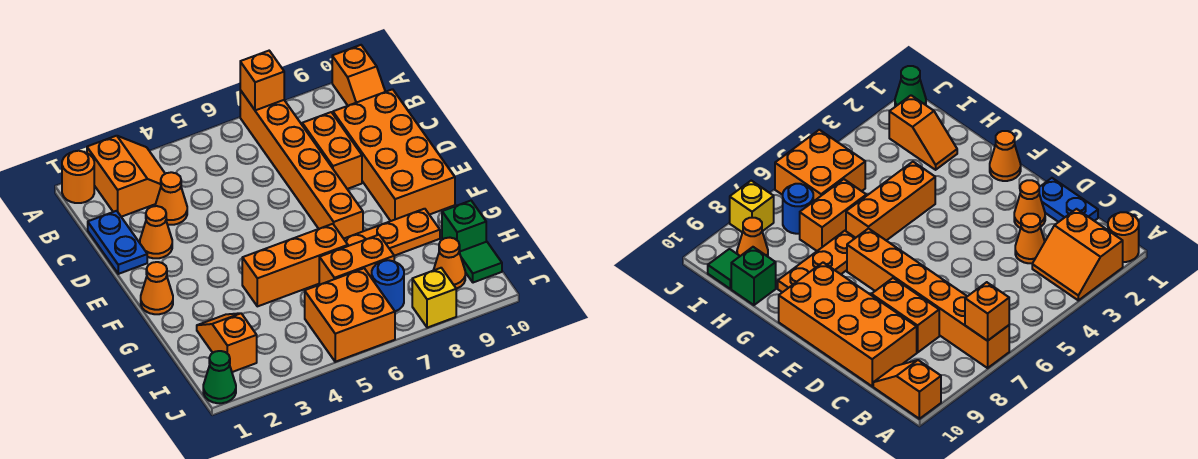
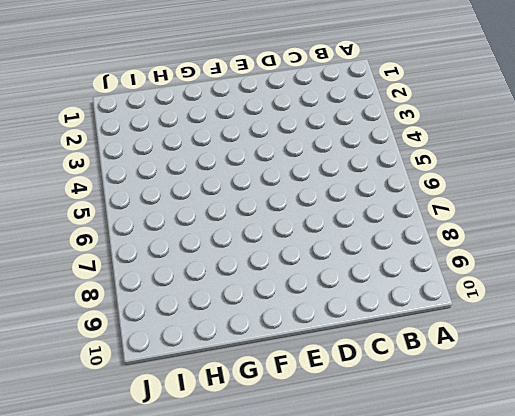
none -> orange 1x1 round brick [62,151,94,203]
none -> orange 2x2 slope [87,136,165,217]
none -> orange 1x6 brick [240,90,363,239]

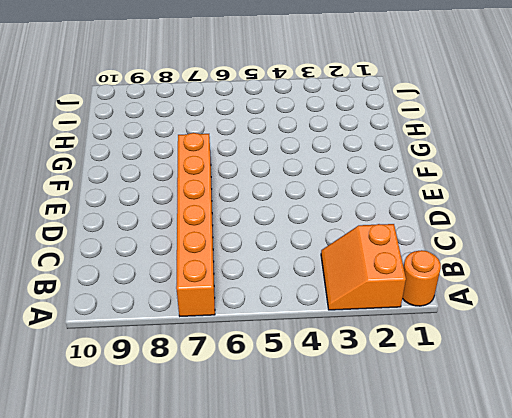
none -> orange 1x2 slope [332,45,385,106]
none -> blue 1x2 plate [88,211,147,274]
none -> orange 1x1 cone [155,172,187,225]

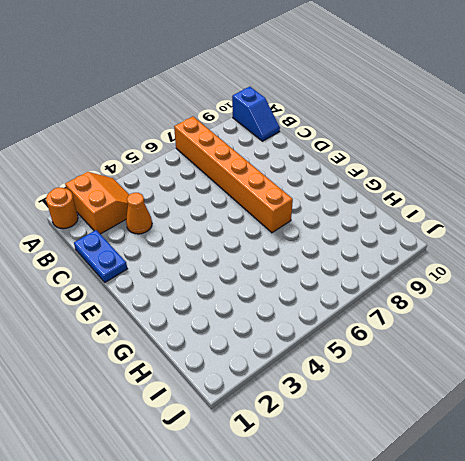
blue 1x2 slope [232,87,280,141] -> orange 1x2 slope [332,45,385,106]
none -> orange 1x2 brick [302,112,362,189]
none -> orange 2x4 brick [333,89,455,221]
none -> orange 1x1 cone [140,206,172,258]

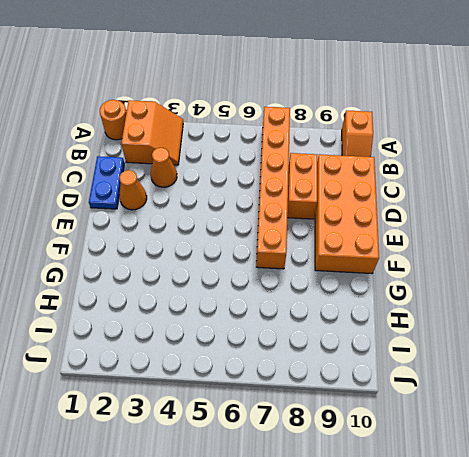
none -> orange 1x1 cone [141,262,173,314]
none -> orange 1x3 brick [242,224,348,306]
none -> orange 1x3 plate [344,209,440,256]

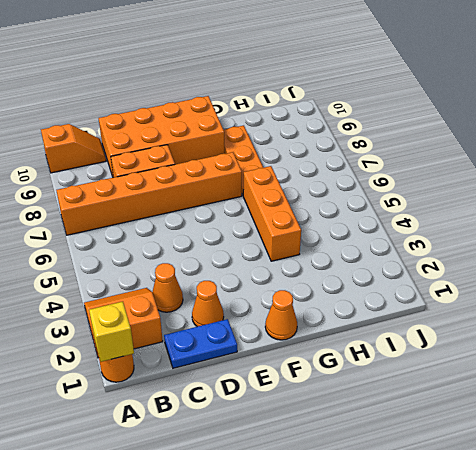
yellow 1x1 brick [89,302,134,362] -> yellow 1x1 brick moved to [412,268,456,328]
none -> orange 1x2 slope [197,313,257,372]
none -> orange 1x2 brick [319,235,394,285]
none -> green 1x1 brick [442,201,486,252]

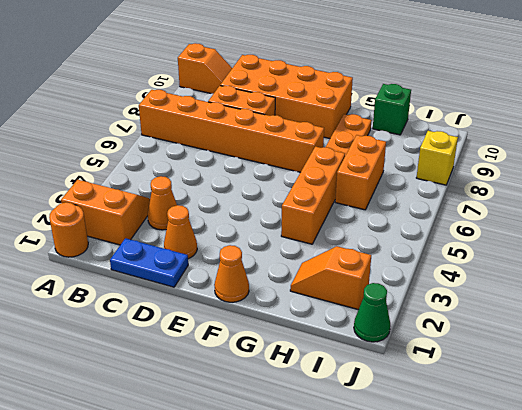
none -> orange 2x2 brick [305,268,395,362]
none -> blue 1x1 round brick [372,260,404,311]
none -> orange 1x1 cone [434,238,465,289]

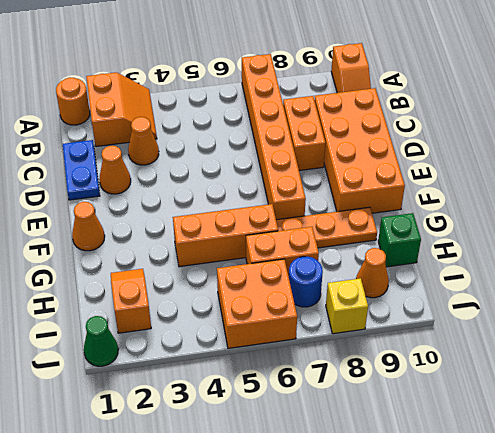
none -> green 1x1 tile [460,242,502,283]
none -> orange 1x1 brick [240,51,284,110]

